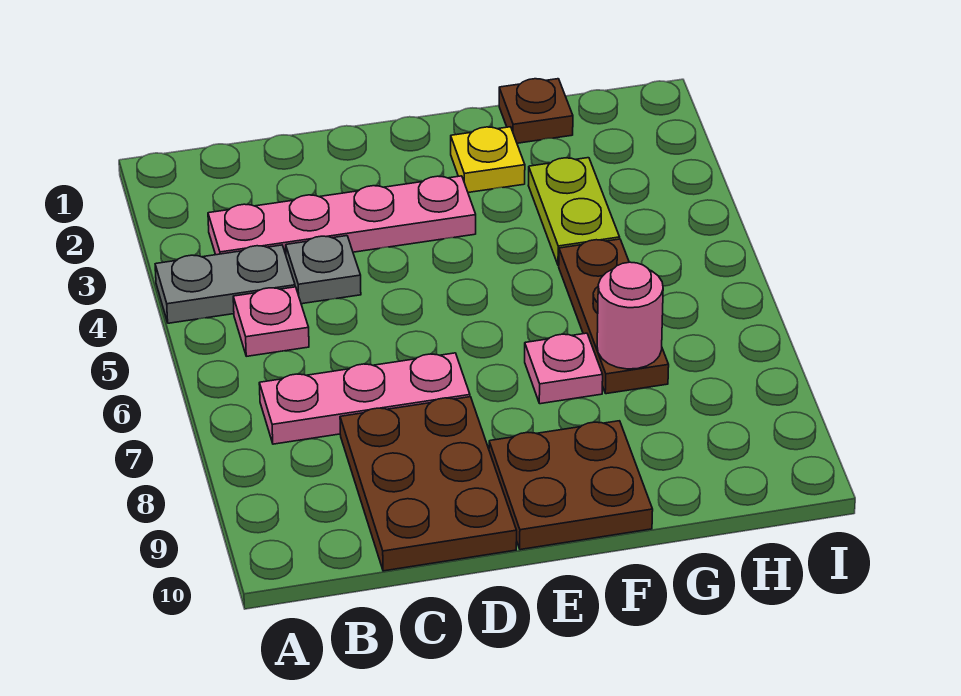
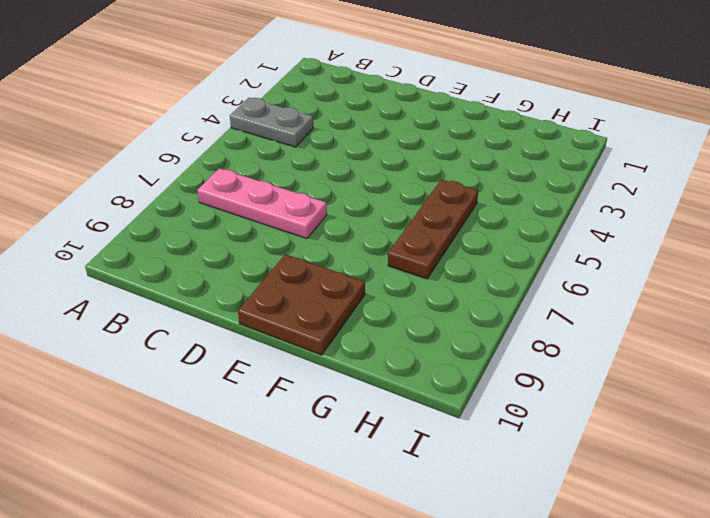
none -> pink 1x4 plate [208,176,476,255]
none -> pink 1x1 plate [233,287,309,356]
none -> grey 1x1 plate [286,236,361,304]

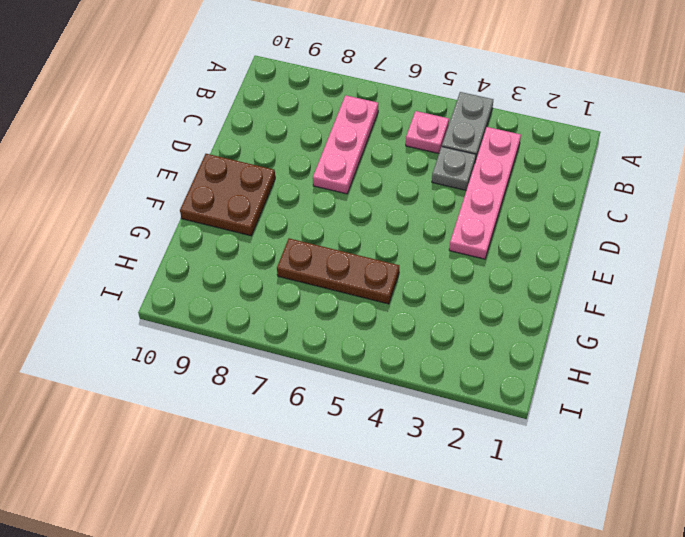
none -> brown 2x3 plate [340,397,517,571]
none -> yellow 1x1 plate [451,127,525,193]
none -> pink 1x1 plate [525,333,603,404]

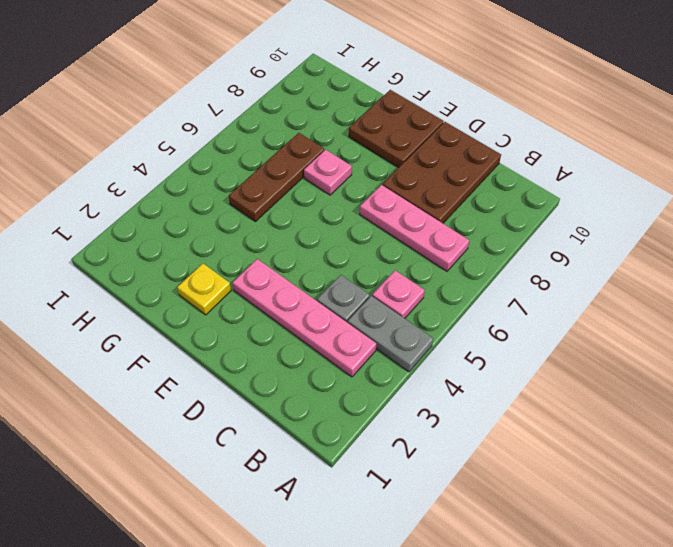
none -> brown 1x1 plate [499,79,573,143]
none -> lime 1x2 plate [528,158,620,266]
none -> pink 1x1 round brick [597,262,663,369]

